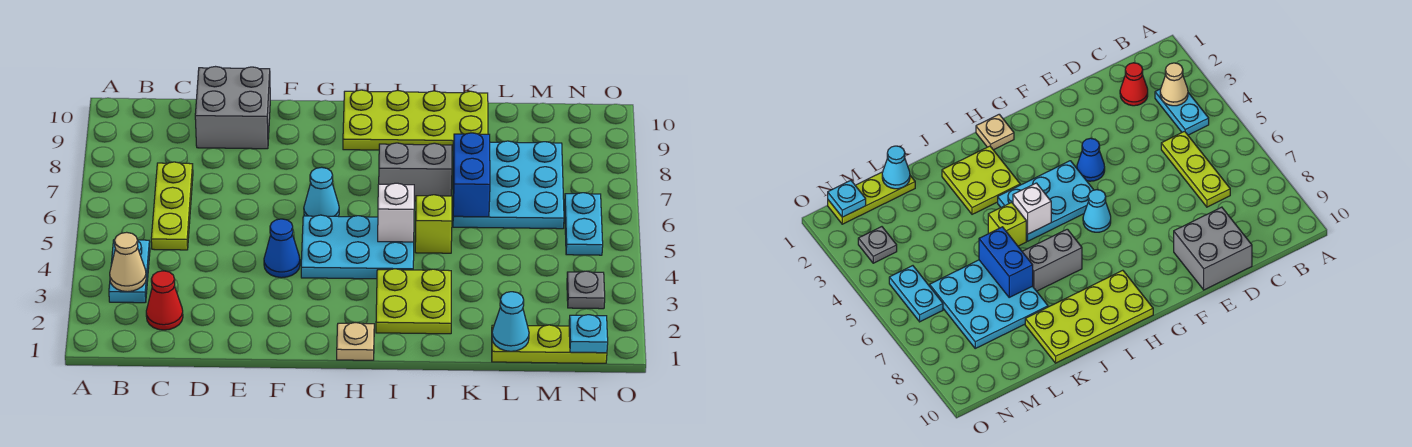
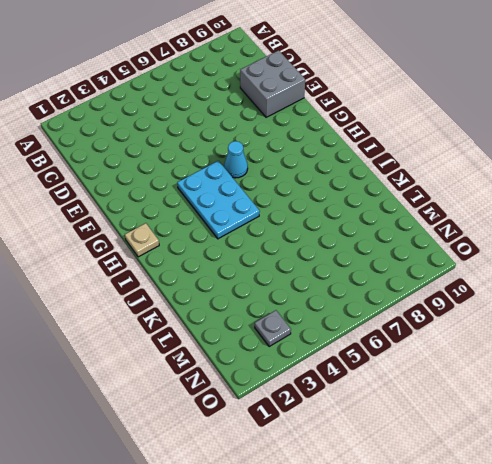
none -> cyan 1x2 plate [109,240,150,303]
none -> red 1x1 cone [146,271,183,330]
none -> lime 1x3 plate [151,162,193,250]

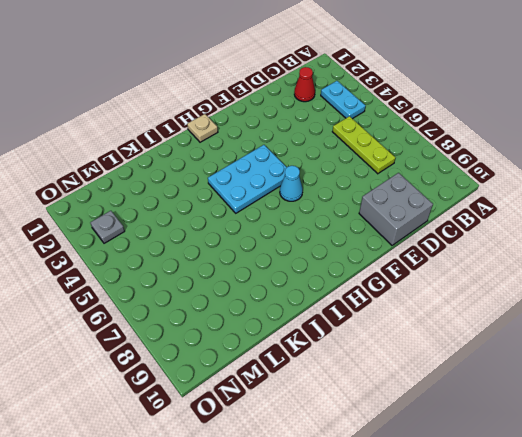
none -> blue 1x1 cone [264,219,300,278]
none -> lime 2x4 plate [343,90,488,151]
none -> lime 2x2 plate [376,269,451,334]

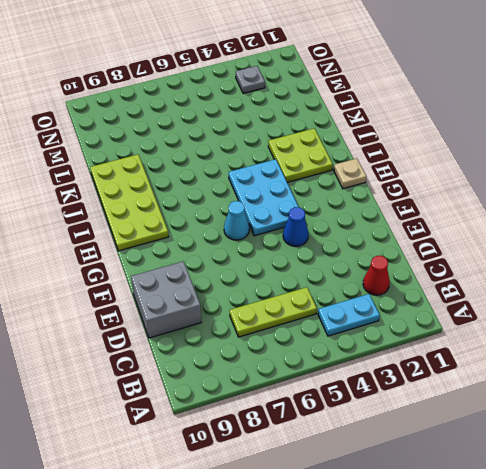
none -> grey 1x2 brick [379,143,452,201]
none -> lime 1x1 brick [415,195,452,253]
none -> cyan 3x3 plate [453,141,564,229]

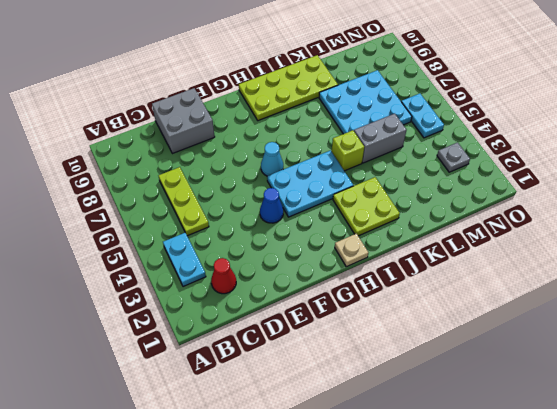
grey 1x2 brick [354,114,406,163] -> grey 1x2 brick moved to [379,143,452,201]
none -> lime 1x3 plate [492,325,607,363]
none -> tan 1x1 cone [110,232,146,292]
none -> white 1x1 brick [378,183,414,242]

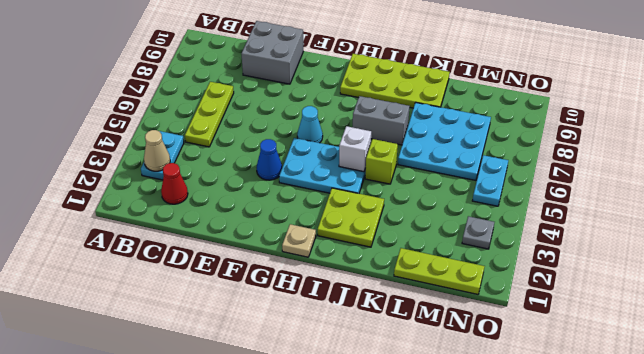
none -> blue 1x2 brick [453,133,490,217]
none -> cyan 1x1 cone [492,292,529,351]
none -> cyan 1x1 plate [569,315,608,353]

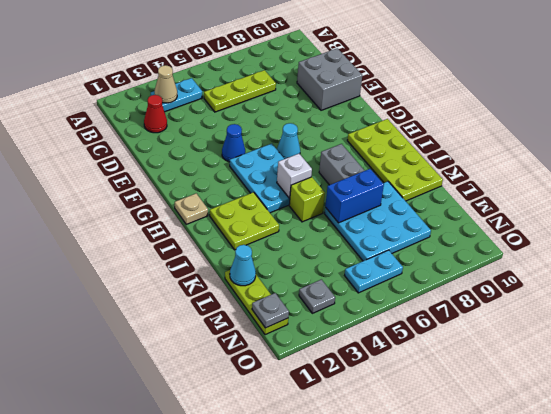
grey 1x1 plate [252,293,289,328] -> cyan 1x1 plate [569,315,608,353]

